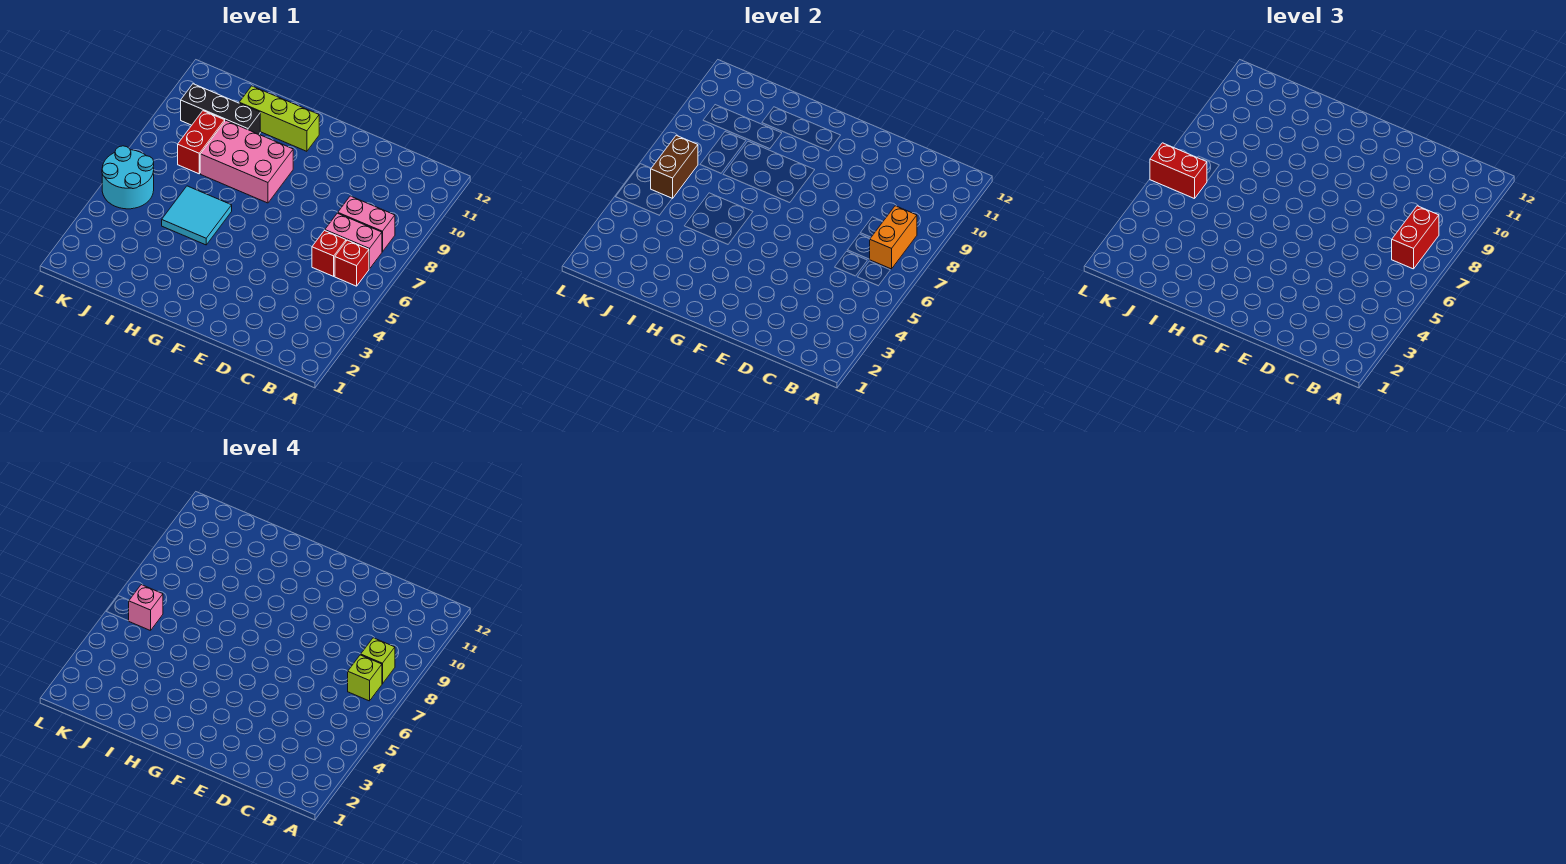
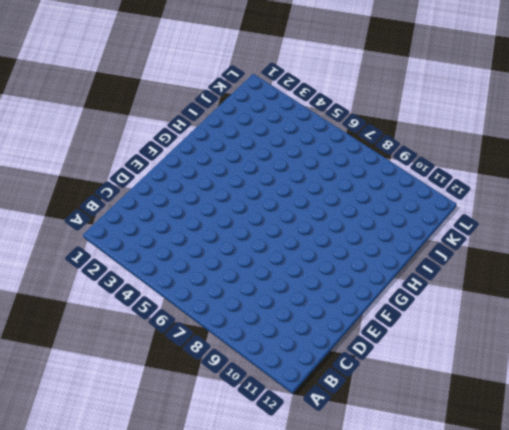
none -> red 1x1 brick [335,240,369,286]
none -> pink 1x2 brick [325,213,382,269]
none -> pink 1x2 brick [338,196,395,252]

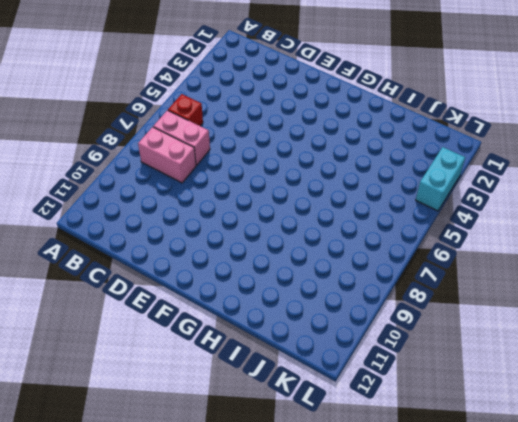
cyan 1x2 brick [416,147,465,211] -> none
none -> red 1x1 brick [312,231,346,276]
none -> pink 2x3 brick [200,121,293,203]
none -> lime 1x3 brick [239,86,319,151]

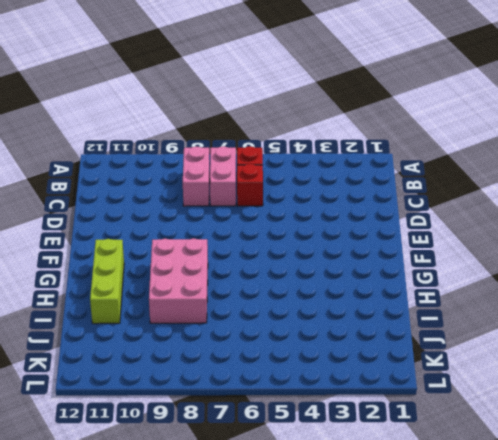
none -> cyan 2x2 tile [162,186,232,245]
none -> black 1x3 brick [181,84,260,134]
none -> red 1x2 brick [178,111,225,174]

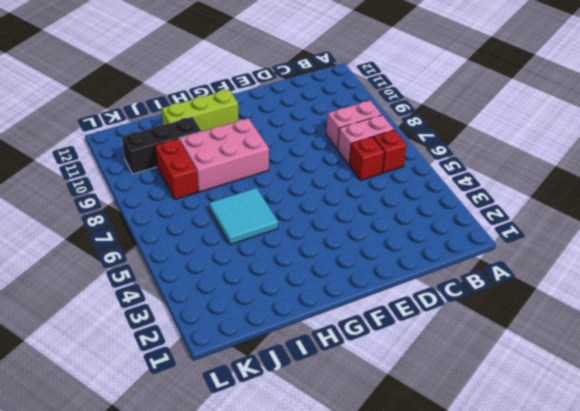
none -> cyan 2x2 round brick [102,146,154,209]
none -> orange 1x2 brick [870,206,917,269]
none -> brown 1x2 brick [651,135,698,198]

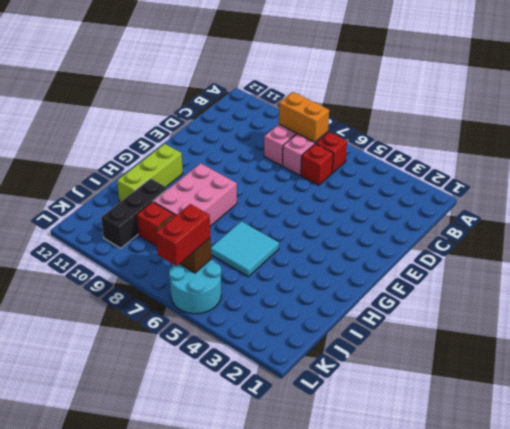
none -> red 1x2 brick [1392,206,1439,269]
none -> lime 1x1 brick [348,655,382,701]
none -> lime 1x1 brick [361,638,395,684]

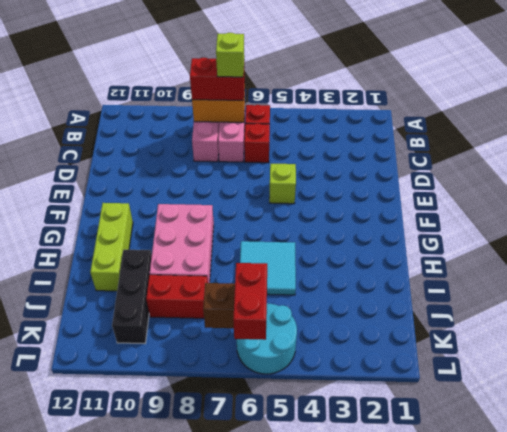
lime 1x1 brick [269,164,296,204] -> lime 1x1 brick moved to [361,638,395,684]
none -> pink 1x1 brick [129,585,163,631]

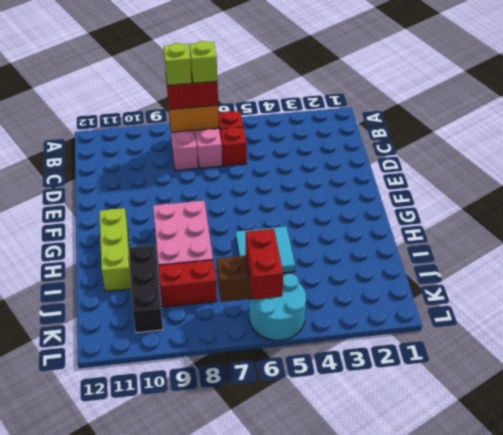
none -> pink 1x1 brick [129,585,163,631]

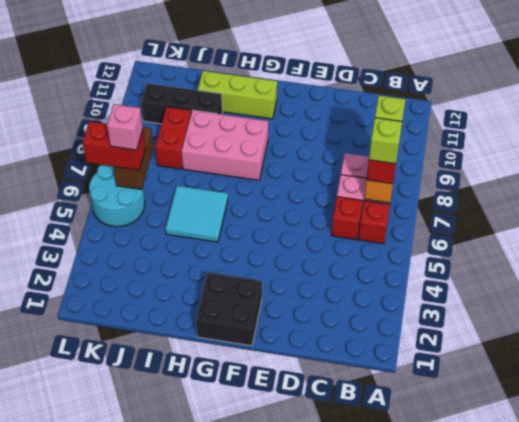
black 2x2 brick [196,273,262,346] -> none

